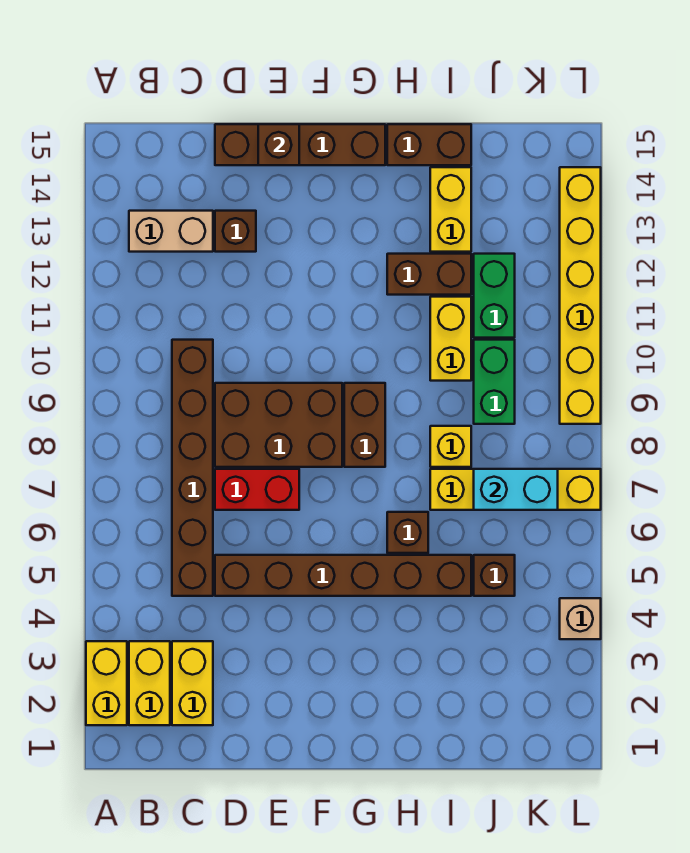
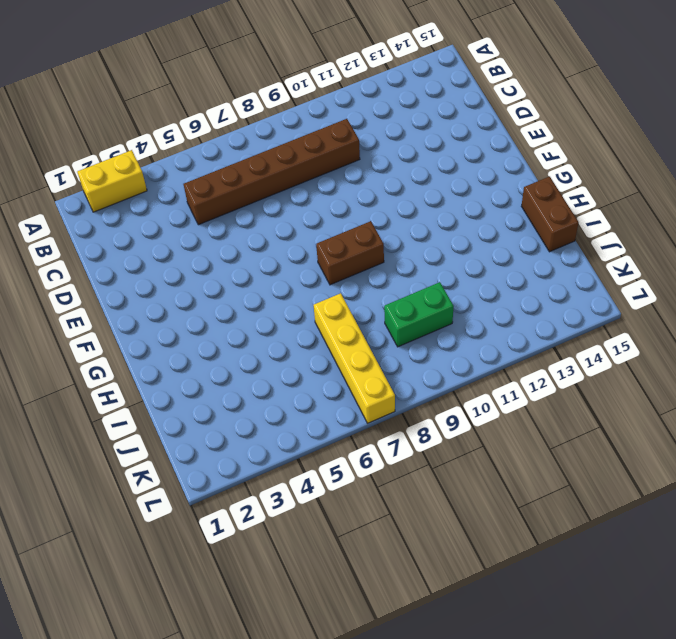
none -> yellow 1x2 brick [129,641,170,725]
none -> tan 1x2 brick [129,211,213,252]
none -> yellow 1x2 brick [172,641,213,725]

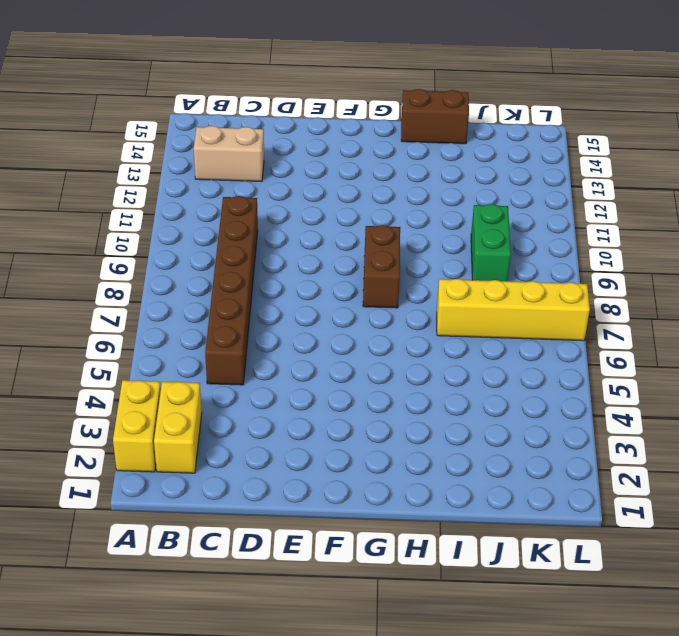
none -> yellow 1x2 brick [172,641,213,725]
none -> brown 1x6 brick [215,555,471,596]
none -> red 1x2 brick [215,469,299,510]

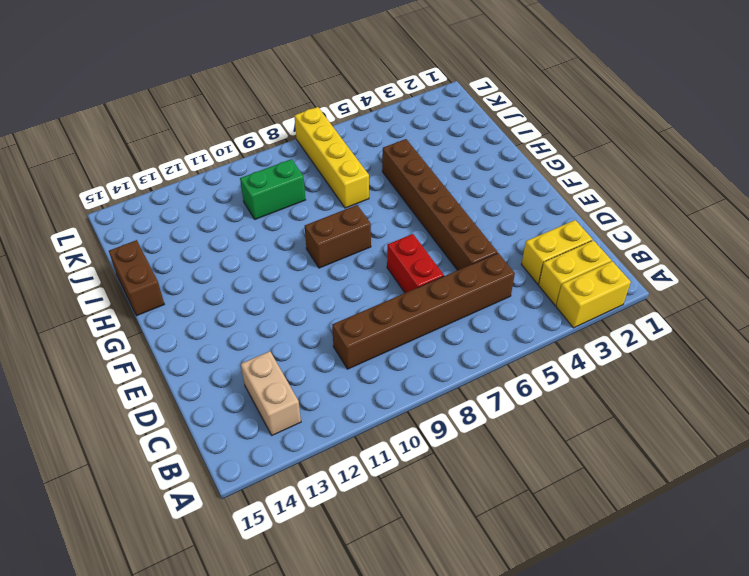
none -> brown 2x3 brick [215,383,342,467]
none -> brown 1x1 brick [215,211,256,252]
none -> brown 1x4 brick [215,124,385,165]

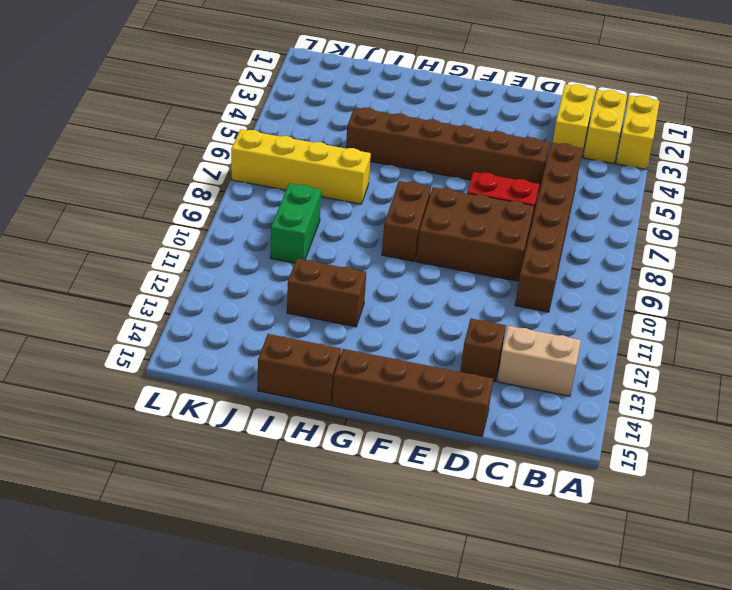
none -> brown 1x1 brick [387,512,428,553]
none -> yellow 1x1 brick [430,426,471,467]
none -> yellow 1x2 brick [430,297,471,381]

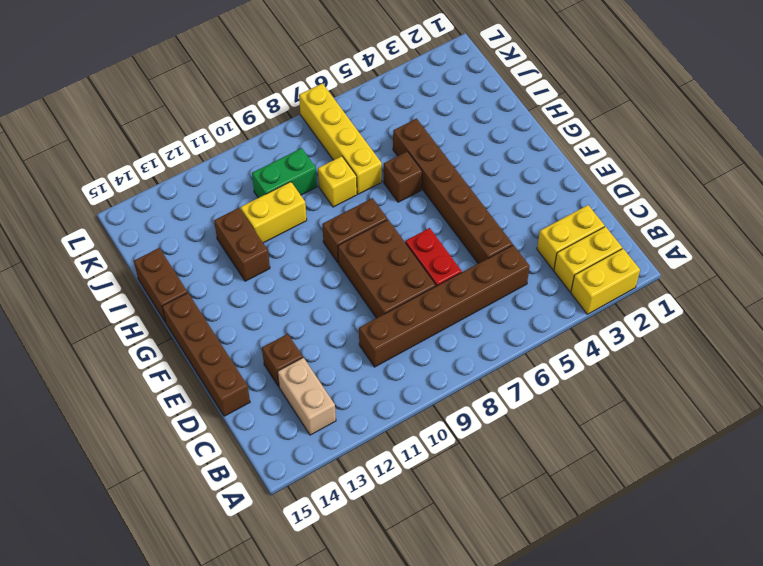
none -> yellow 1x2 brick [430,167,471,252]
none -> brown 1x1 brick [474,555,515,596]
none -> green 1x2 brick [474,254,515,338]

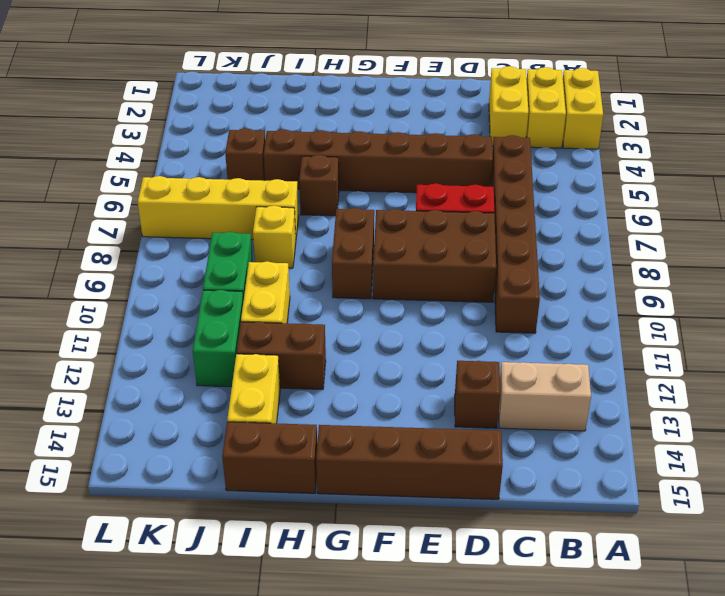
none -> tan 1x1 brick [560,598,601,639]
none -> yellow 1x6 brick [560,167,601,424]
none -> brown 1x1 brick [258,124,299,165]

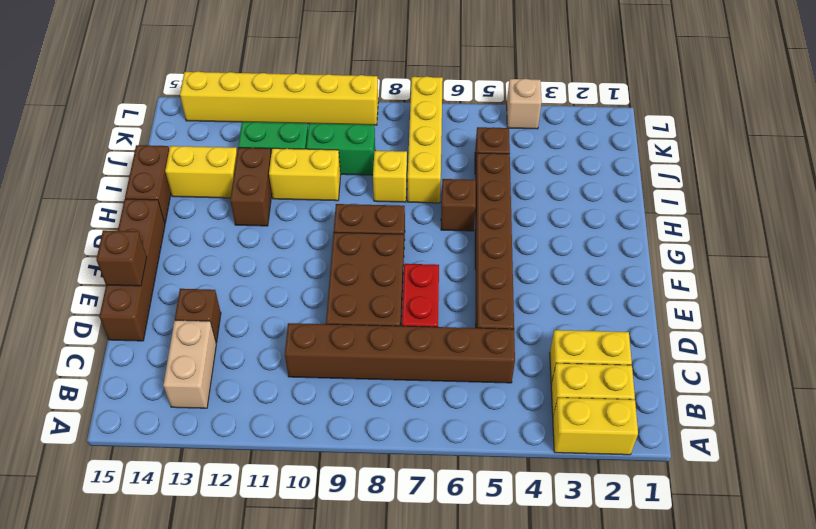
none -> cyan 1x2 brick [474,469,558,510]

